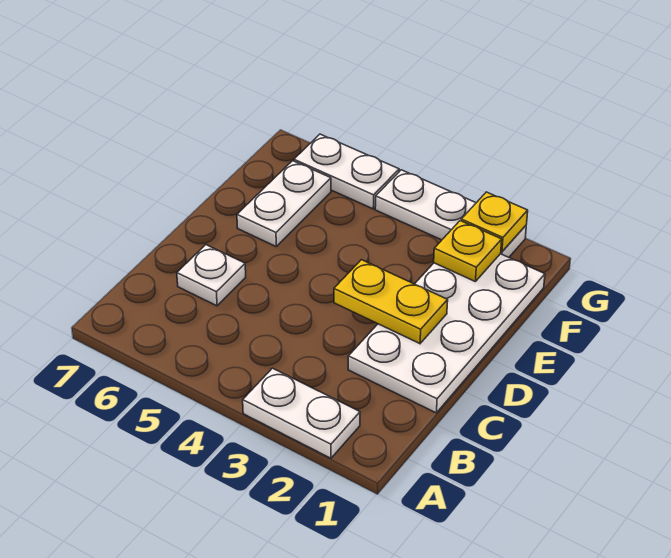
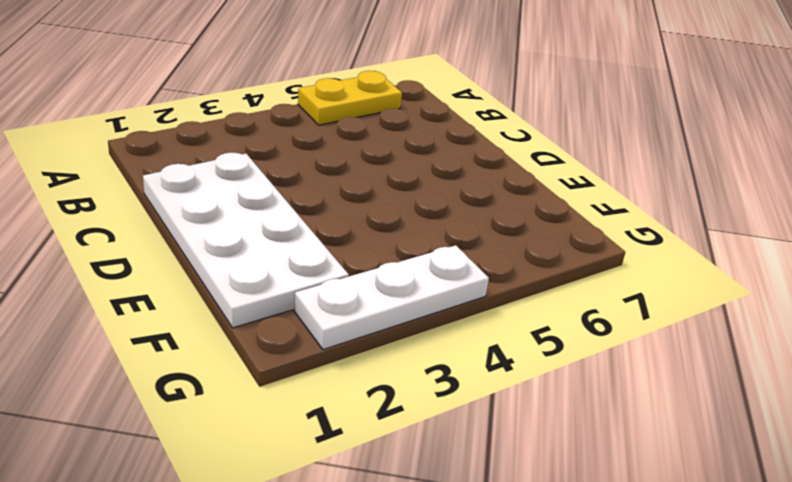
yellow 1x2 plate [298,71,402,125] -> yellow 1x2 plate moved to [334,260,448,344]
none -> white 1x2 plate [243,368,360,458]
none -> white 1x1 plate [177,245,246,306]

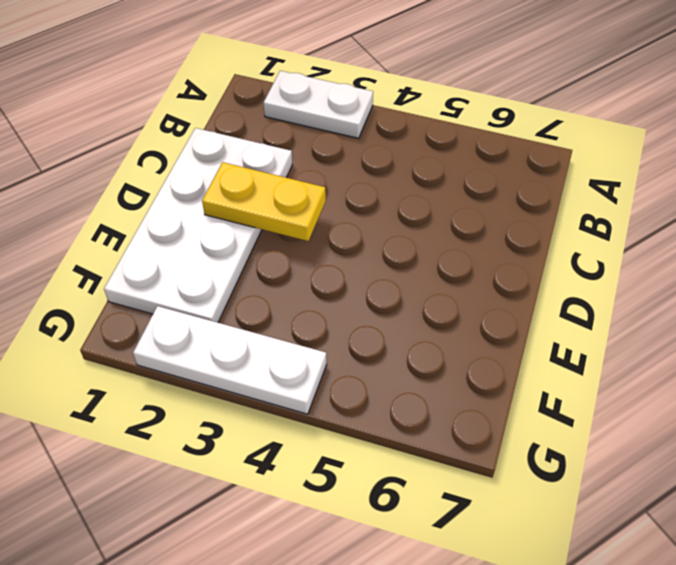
none -> white 1x1 plate [177,245,246,306]
none -> white 1x2 plate [237,161,331,246]

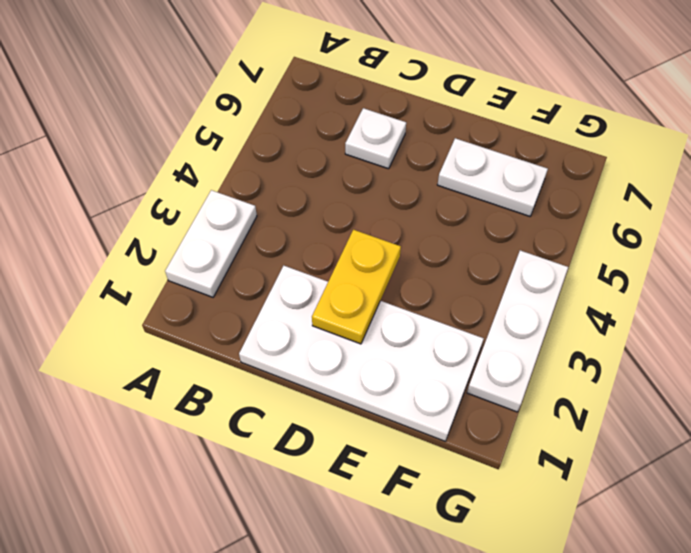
none -> white 1x2 plate [294,134,399,209]
none -> yellow 1x1 plate [434,221,502,281]

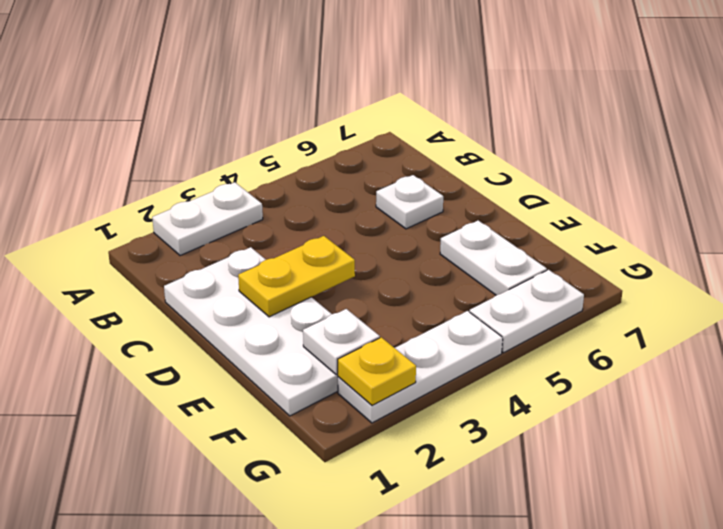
white 1x1 plate [303,309,380,375] -> yellow 1x1 plate [434,221,502,281]

